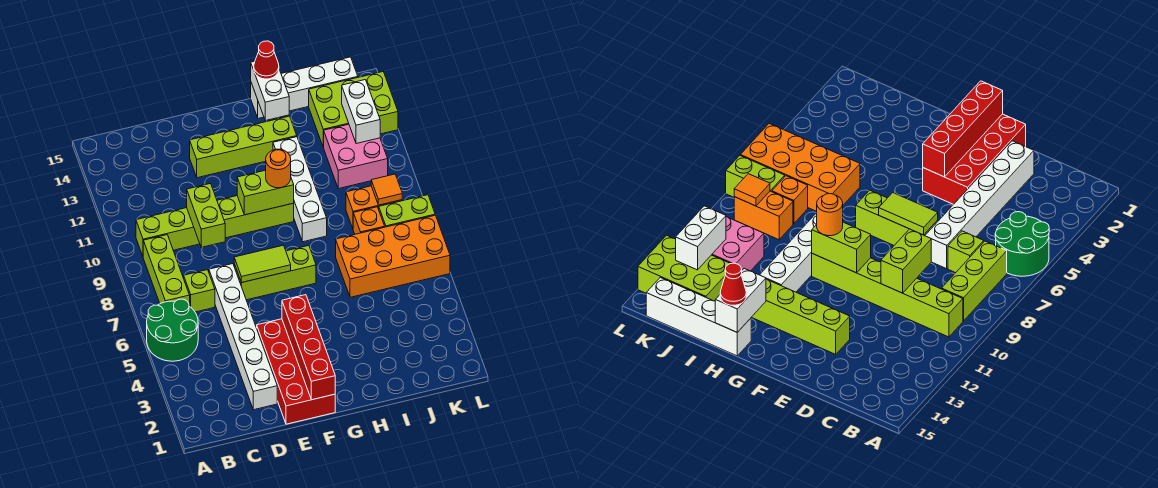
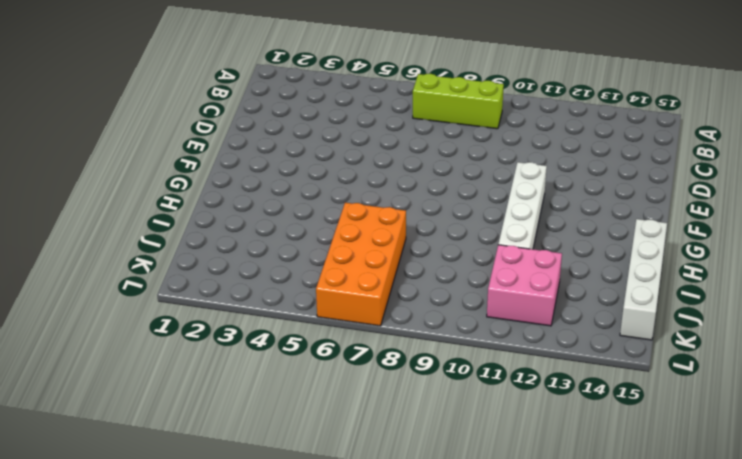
white 1x4 brick [498,162,547,249] -> white 1x4 brick turned to [273,137,327,242]
none -> green 2x2 round brick [147,299,198,361]
none -> lime 1x6 brick [136,196,294,256]
none -> lime 1x1 brick [184,270,215,312]

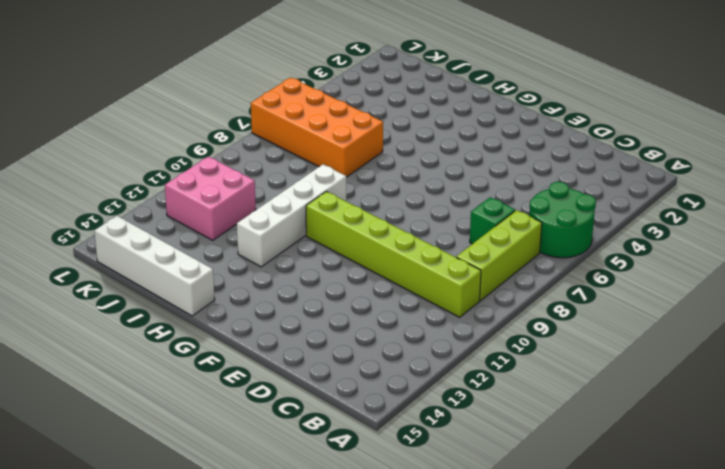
green 1x1 brick [470,197,515,244] -> lime 1x1 brick [184,270,215,312]
none -> white 1x6 brick [209,264,277,410]
none -> red 2x4 brick [257,319,335,424]
none -> lime 1x3 brick [234,246,316,300]

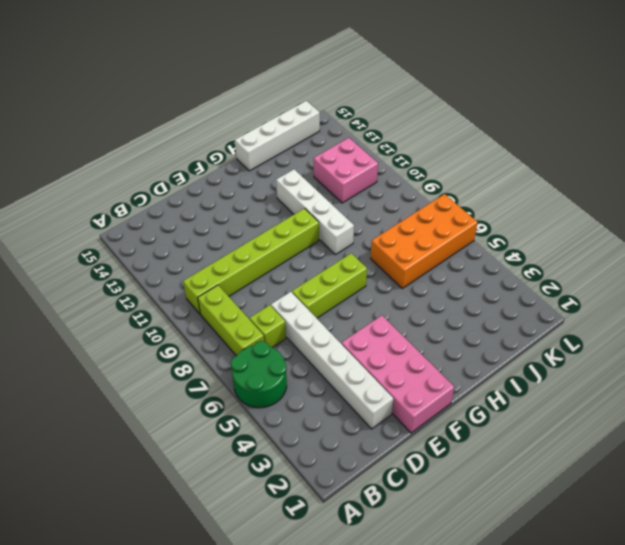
pink 2x4 brick [342,315,454,433] -> red 2x4 brick [257,319,335,424]
none -> lime 1x4 brick [190,116,297,178]
none -> orange 1x1 brick [353,207,385,234]
none -> orange 1x2 brick [346,186,402,228]

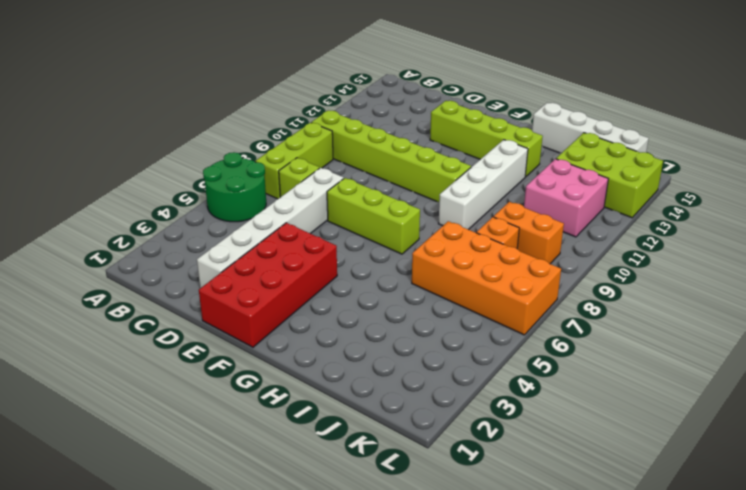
none -> lime 1x2 brick [379,195,435,227]
none -> lime 1x2 brick [187,184,225,247]
none -> lime 1x2 tile [234,245,291,283]

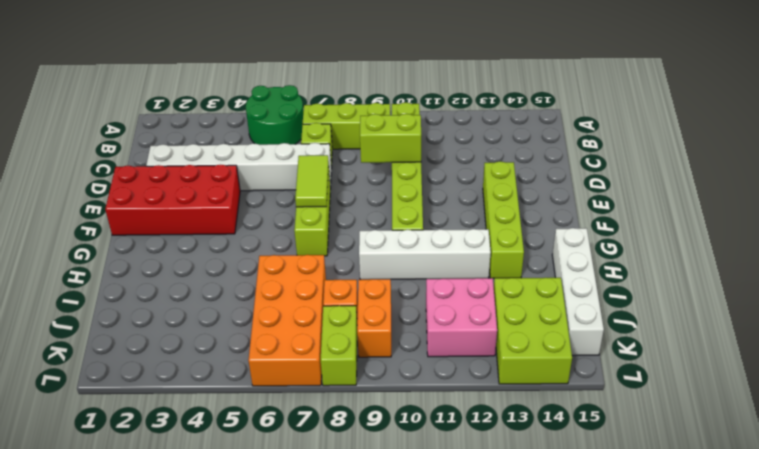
none -> red 1x4 brick [282,295,335,400]
none -> lime 1x2 brick [237,170,294,215]
none -> white 1x2 brick [251,61,289,121]

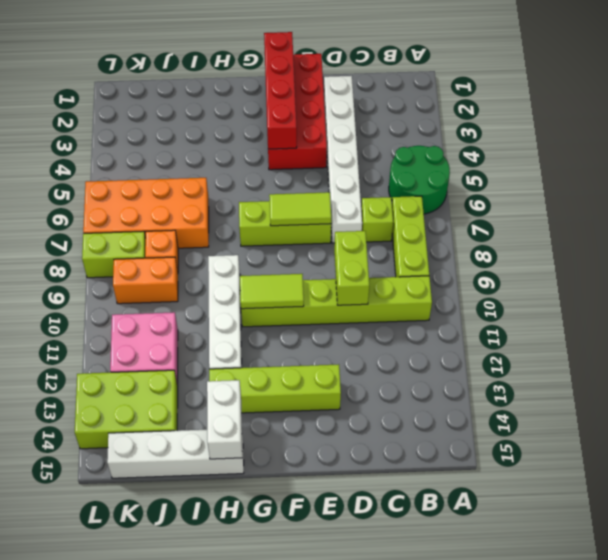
lime 1x2 tile [240,274,304,309] -> lime 1x2 brick [237,170,294,215]
none -> orange 1x1 tile [371,174,402,205]
none -> white 1x2 brick [342,80,380,144]
none -> orange 1x1 round brick [266,149,291,188]

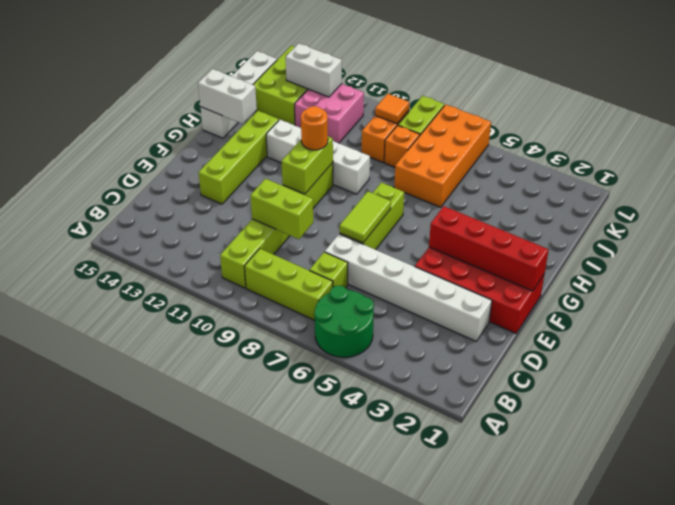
none -> red 1x1 cone [254,41,279,79]

